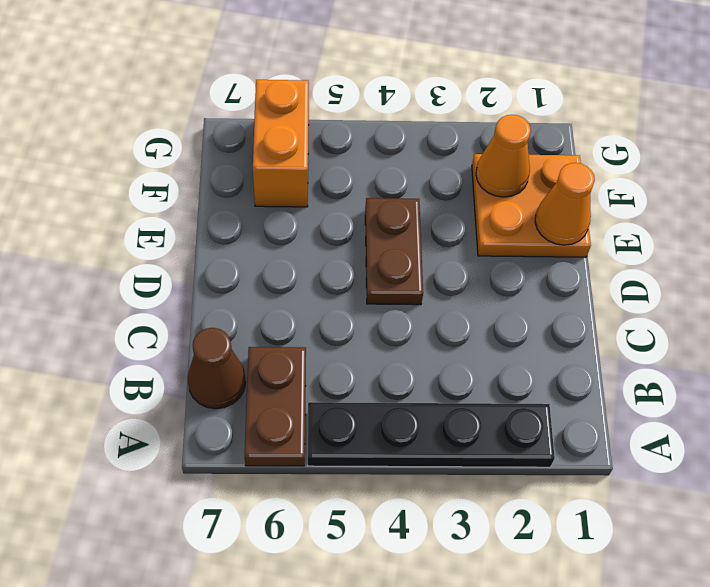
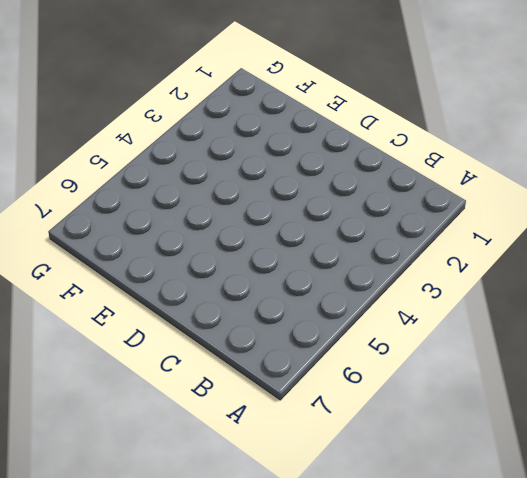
none -> black 1x4 plate [308,402,555,467]
none -> brown 1x2 plate [245,347,306,466]

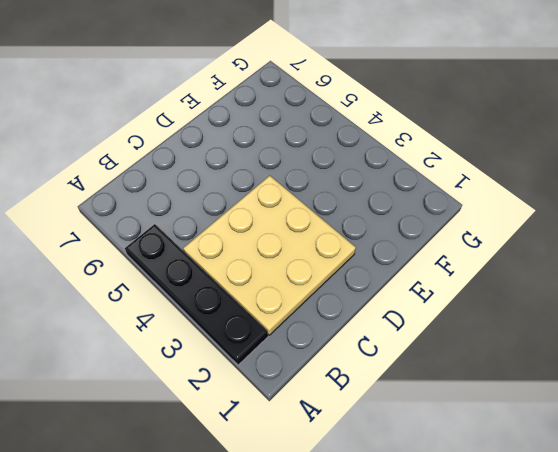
tan 3x3 plate [183,176,356,335] -> brown 1x2 plate [365,198,423,305]
none -> brown 1x2 plate [245,347,306,466]
none -> brown 1x1 cone [188,328,246,409]

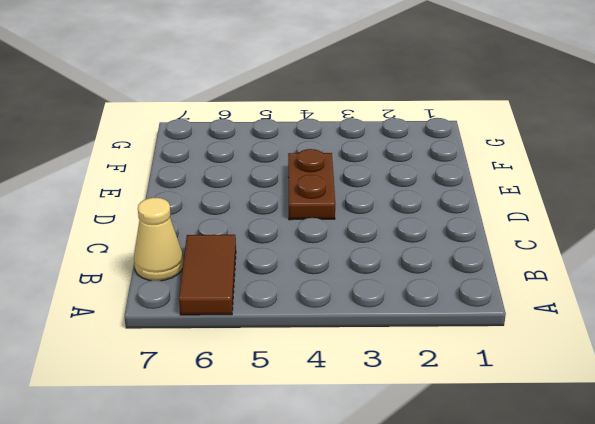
brown 1x2 tile [179,235,236,315] -> brown 1x2 plate [245,347,306,466]
tan 1x1 cone [134,198,183,281] -> brown 1x1 cone [188,328,246,409]
none -> black 1x4 plate [308,402,555,467]
none -> orange 2x2 plate [472,154,591,257]

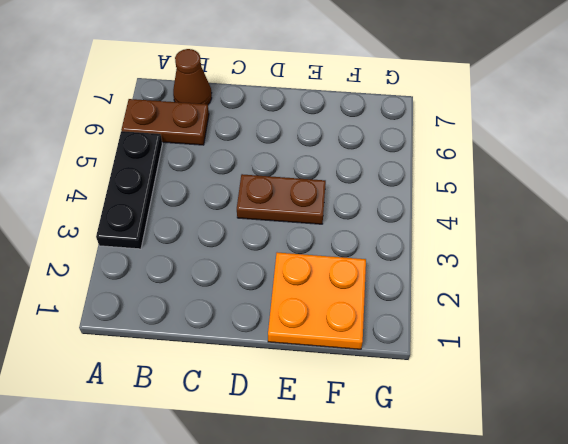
black 1x3 plate [96,131,162,249] -> black 1x4 plate [308,402,555,467]
none -> orange 1x2 brick [253,80,309,207]
none -> orange 1x1 cone [535,163,595,245]

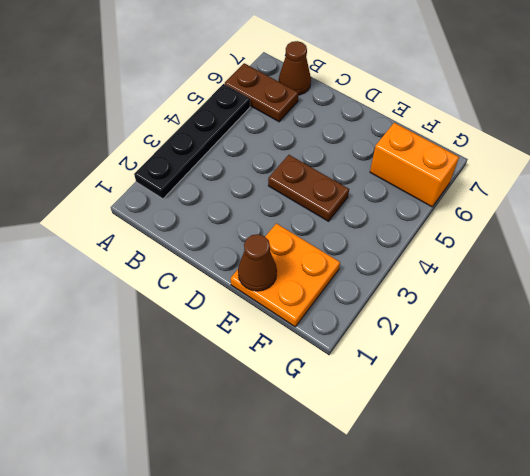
brown 1x1 cone [238,234,277,291] -> orange 1x1 cone [535,163,595,245]
none -> orange 1x1 cone [476,115,531,197]

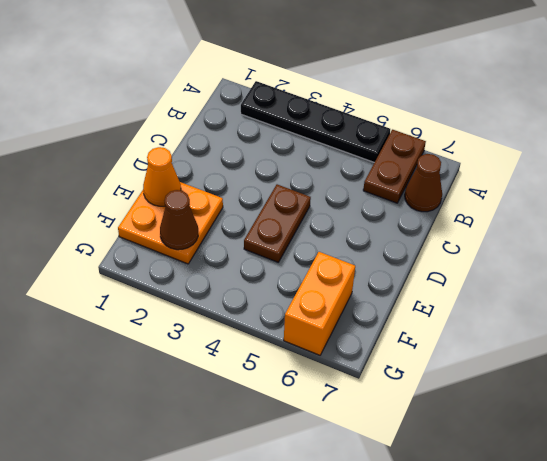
brown 1x1 cone [160,190,198,250] -> orange 1x1 cone [476,115,531,197]

